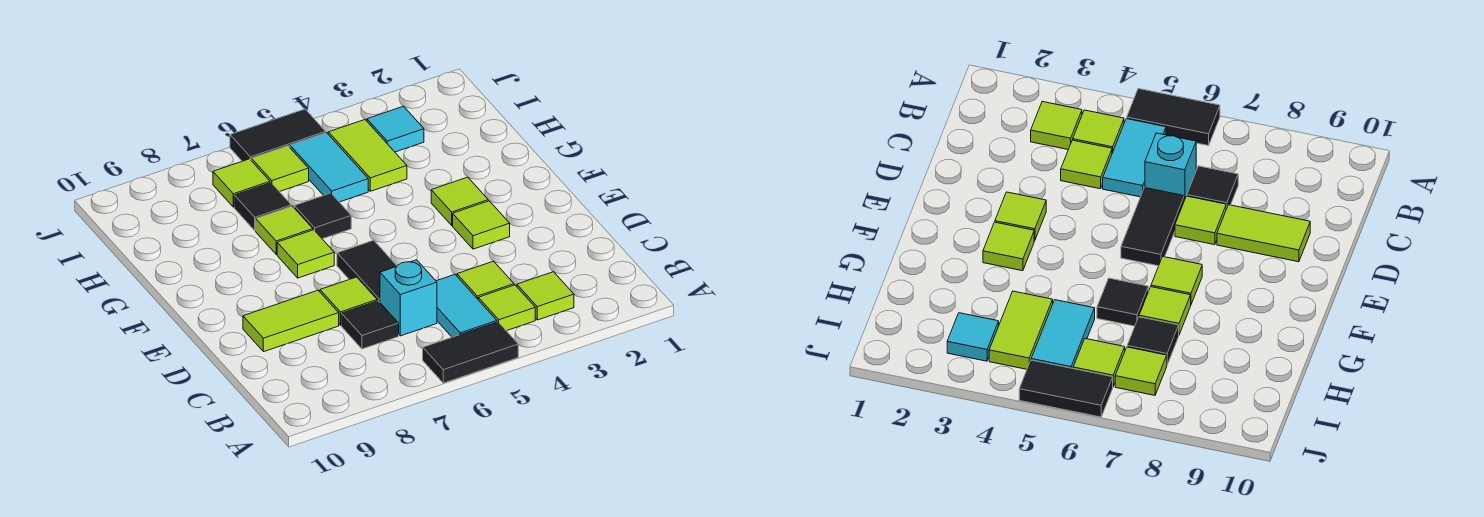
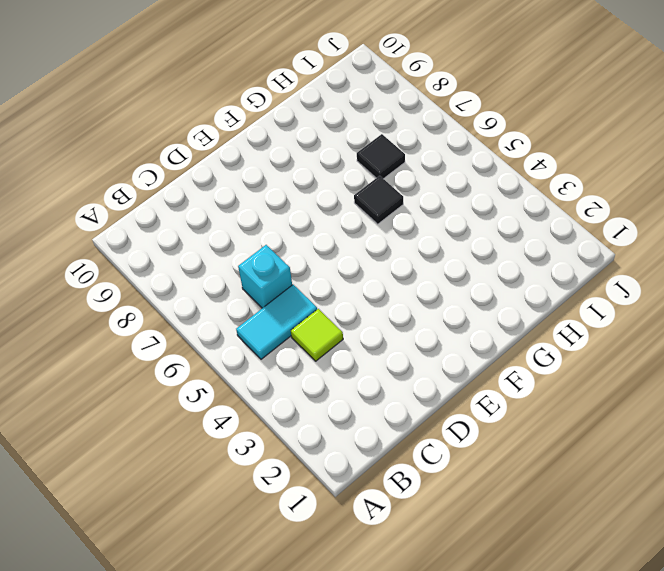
none -> black 1x2 tile [423,322,518,383]
none -> lime 1x1 tile [517,272,574,320]
none -> lime 1x1 tile [478,285,535,331]

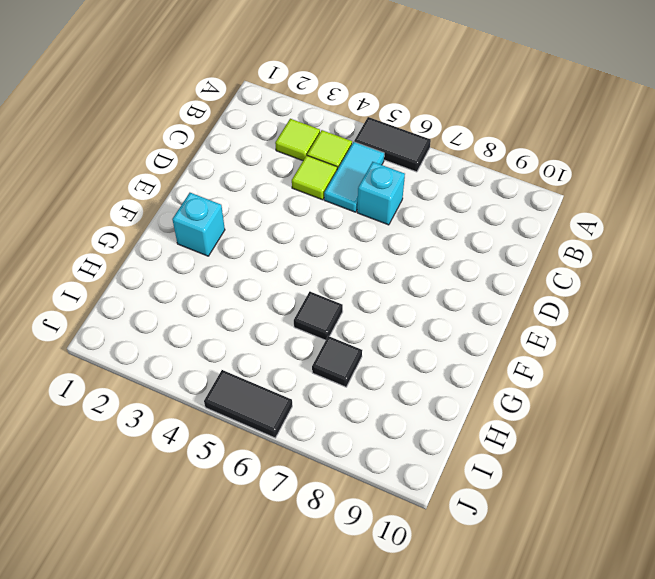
cyan 1x1 brick [172,193,225,256] -> none
none -> black 1x1 tile [341,301,399,349]
none -> black 1x2 tile [337,240,397,302]
none -> lime 1x1 tile [320,277,377,325]

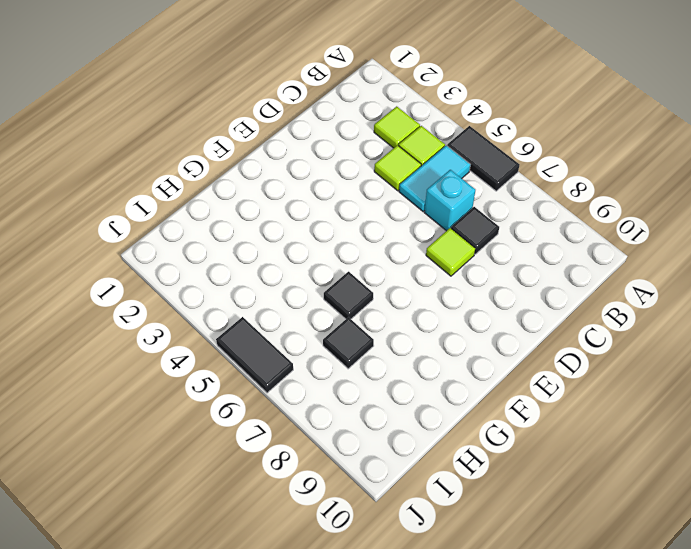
none -> black 1x2 tile [337,240,397,302]
none -> lime 1x2 tile [243,290,339,352]
none -> lime 1x1 tile [453,201,510,249]

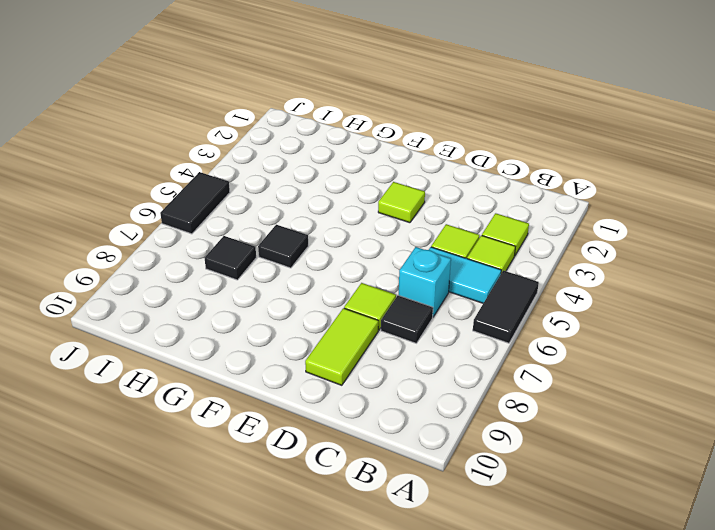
none -> black 1x2 tile [337,240,397,302]
none -> lime 1x1 tile [431,177,488,225]
none -> lime 1x1 tile [277,230,334,278]

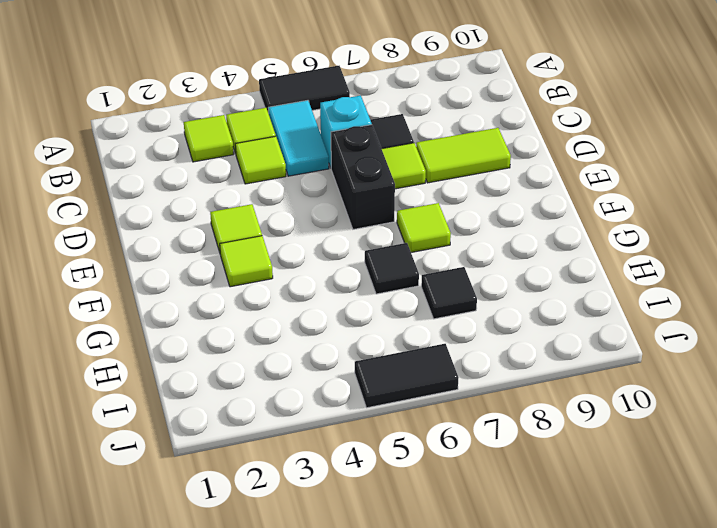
black 1x2 brick [331,125,395,229] -> black 1x2 tile [337,240,397,302]
none -> lime 1x1 tile [256,206,313,254]
none -> lime 1x2 tile [328,120,407,191]
none -> cyan 1x2 tile [290,133,368,202]

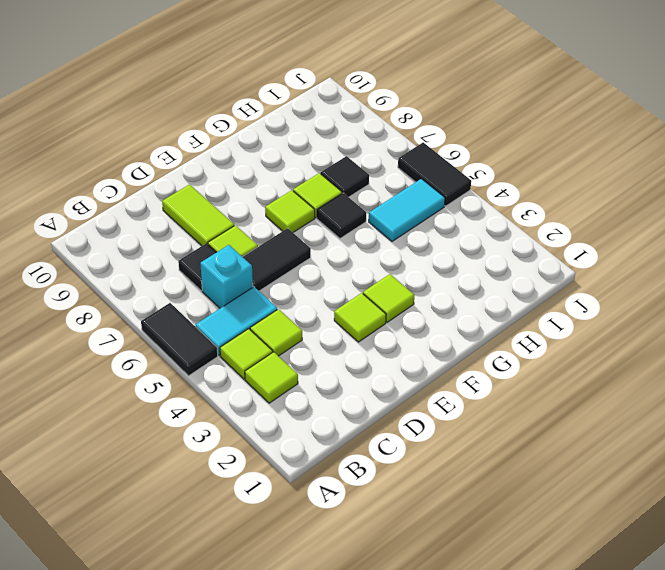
none -> lime 1x2 tile [328,120,407,191]
none -> cyan 1x1 tile [367,106,424,152]
none -> lime 1x1 tile [251,146,309,192]

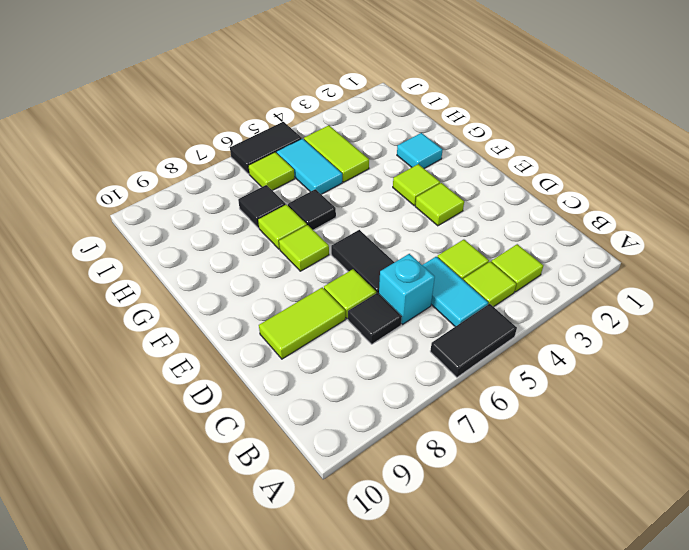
cyan 1x1 tile [397,133,443,168] -> cyan 1x1 tile moved to [367,106,424,152]
none -> lime 1x1 tile [213,159,270,207]

